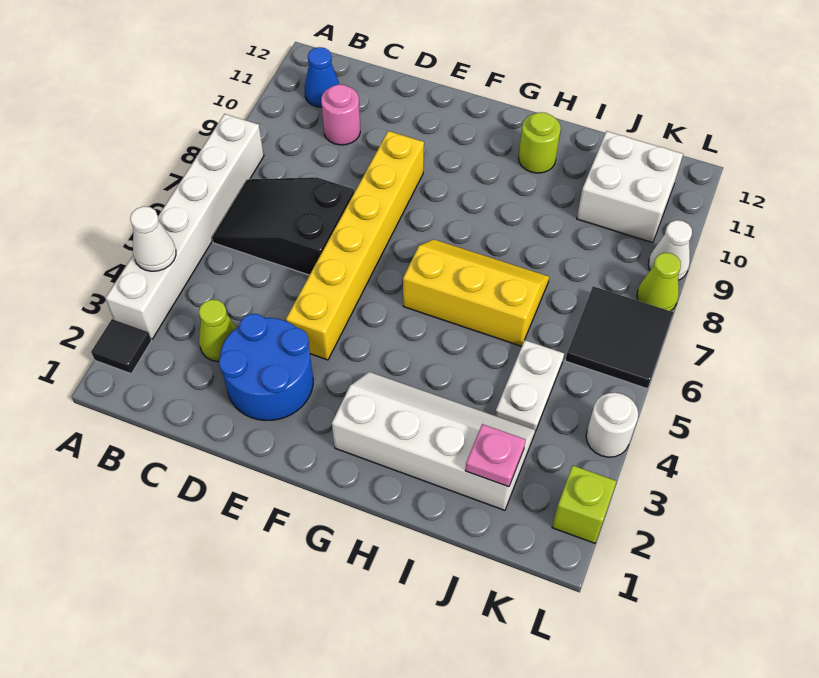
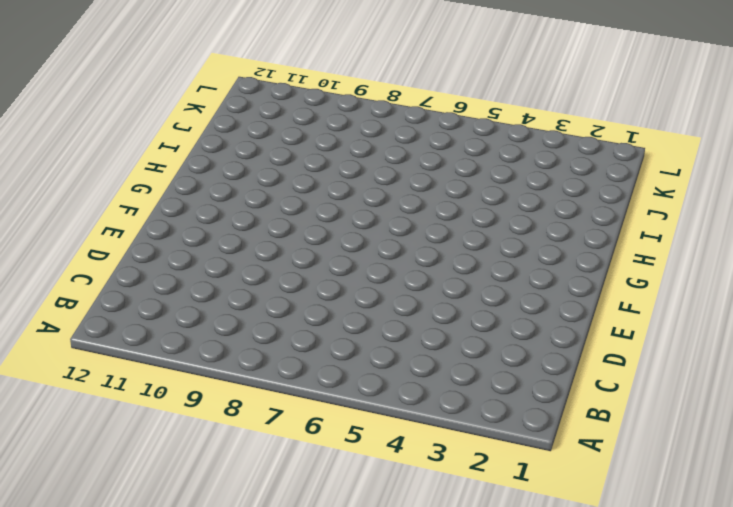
none -> black 1x1 tile [91,319,151,374]
none -> white 1x6 brick [105,114,264,339]
none -> black 2x3 slope [212,177,354,275]

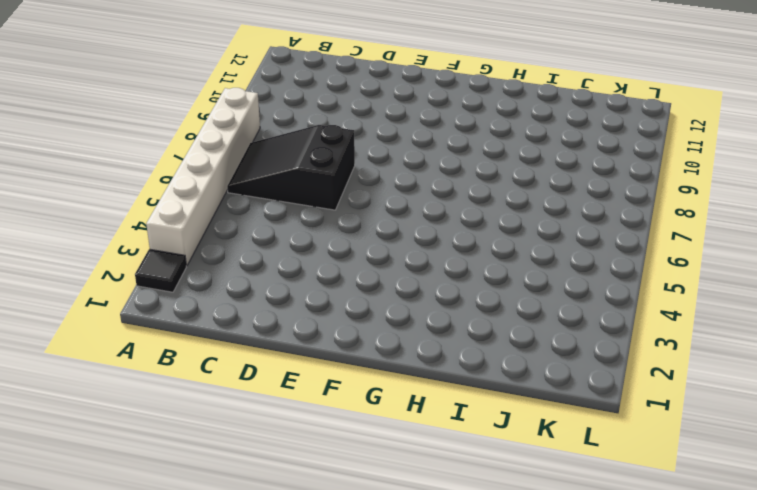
none -> blue 1x1 cone [305,47,340,107]
none -> lime 1x1 cone [199,300,236,362]
none -> pink 1x1 round brick [321,84,360,145]

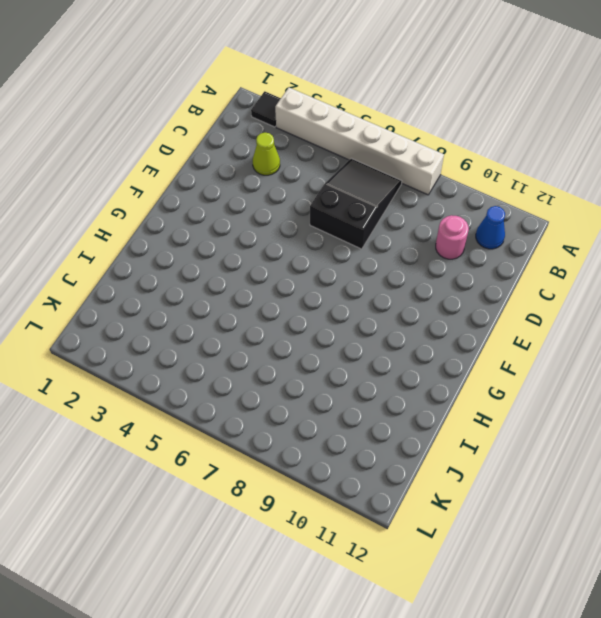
none -> blue 2x2 round brick [219,314,313,421]
none -> yellow 1x6 brick [286,131,424,360]
none -> white 2x4 slope [332,372,535,510]

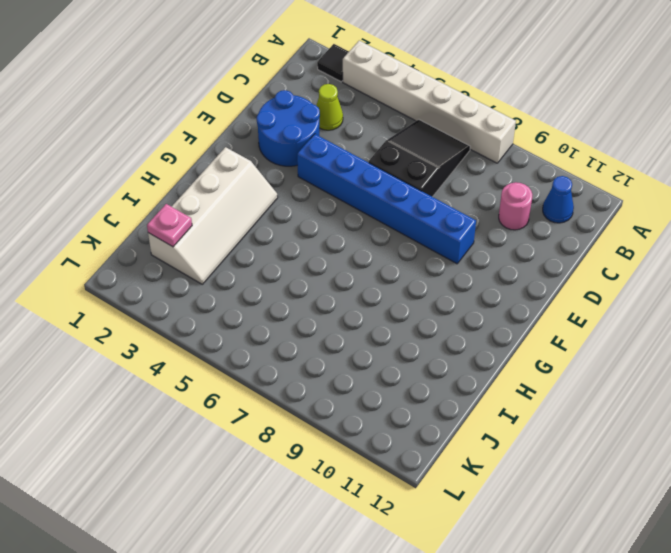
blue 1x6 brick [297,134,476,264] -> yellow 1x6 brick [286,131,424,360]
none -> yellow 2x3 slope [403,239,549,346]
none -> lime 1x1 round brick [518,112,561,173]
none -> white 1x2 plate [495,340,564,432]

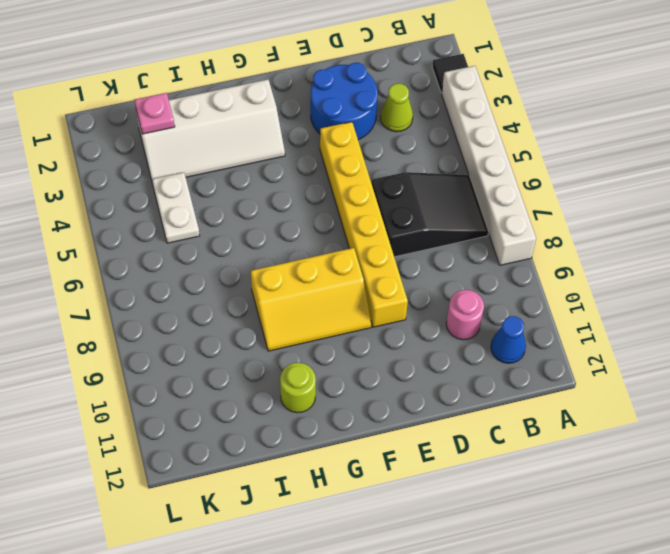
yellow 2x3 slope [251,248,371,351] -> yellow 2x3 slope moved to [403,239,549,346]
none -> white 2x2 brick [577,131,683,243]
none -> black 2x2 tile [565,286,674,389]
none -> lime 1x1 brick [552,465,617,543]

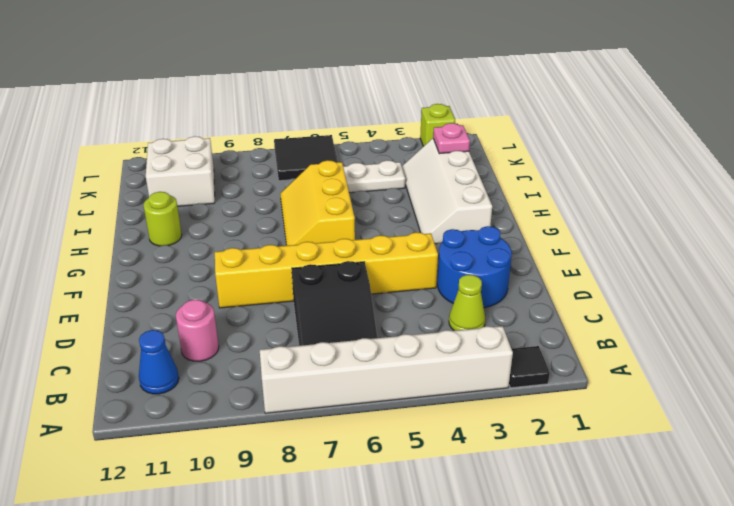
none -> white 1x1 round brick [586,393,638,457]
none -> lime 1x1 cone [637,253,681,311]
none -> white 1x1 cone [648,220,692,280]

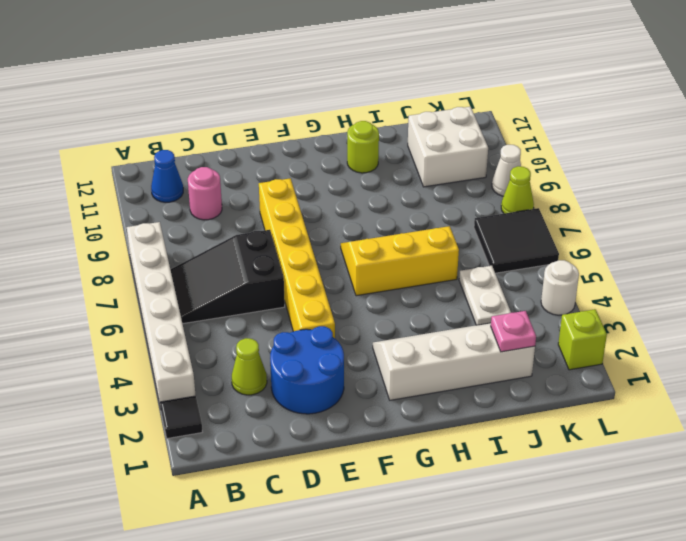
none -> white 1x1 cone [130,206,176,271]

